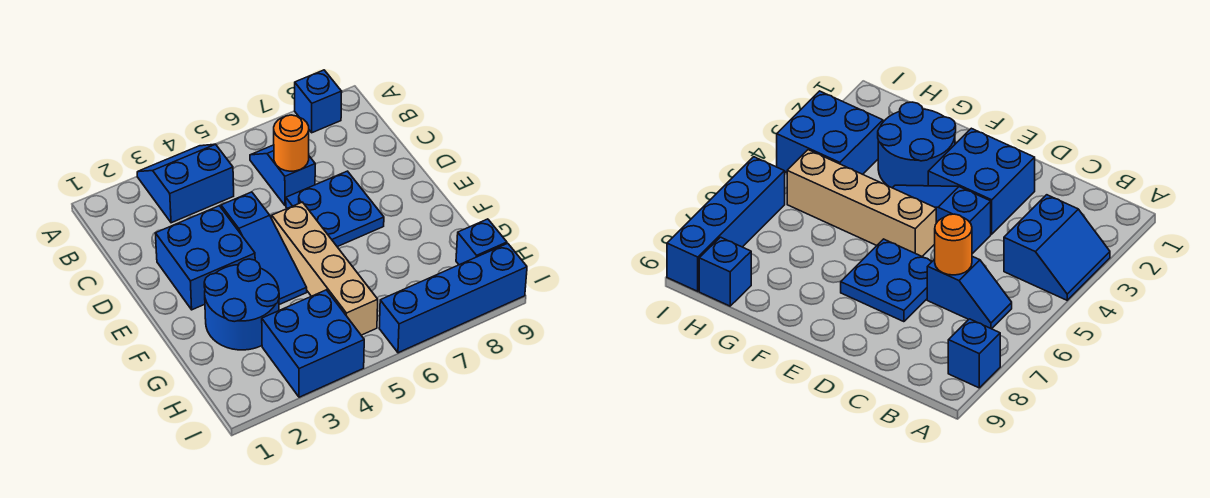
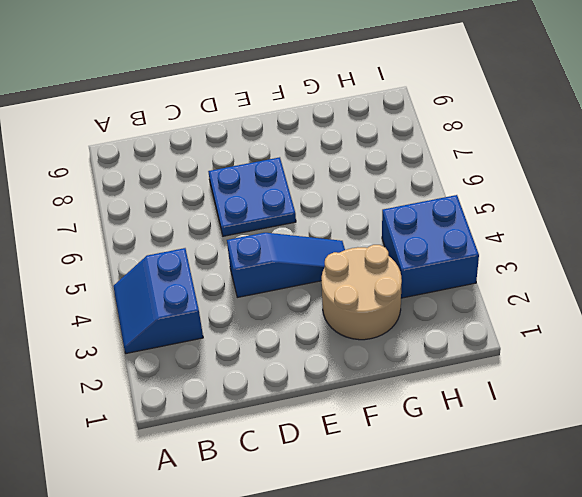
tan 2x2 round brick [321,245,402,340] -> blue 2x2 round brick [204,259,279,350]
none -> blue 1x1 brick [295,70,342,133]
none -> blue 1x2 slope [250,145,315,206]
none -> blue 2x2 brick [155,206,255,310]

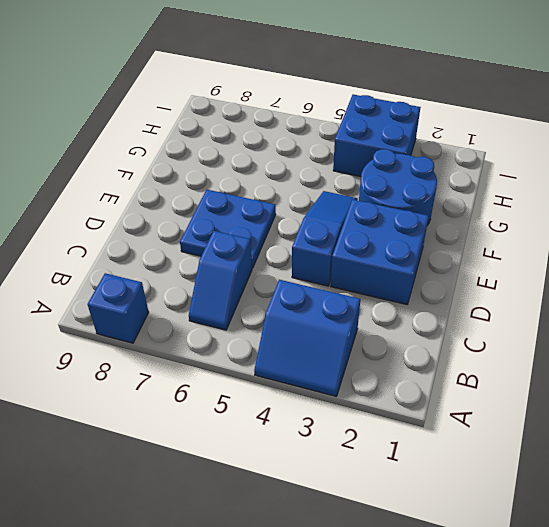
none -> tan 1x4 brick [272,202,378,335]
none -> blue 1x1 brick [456,219,507,265]
none -> blue 1x4 brick [379,243,527,353]

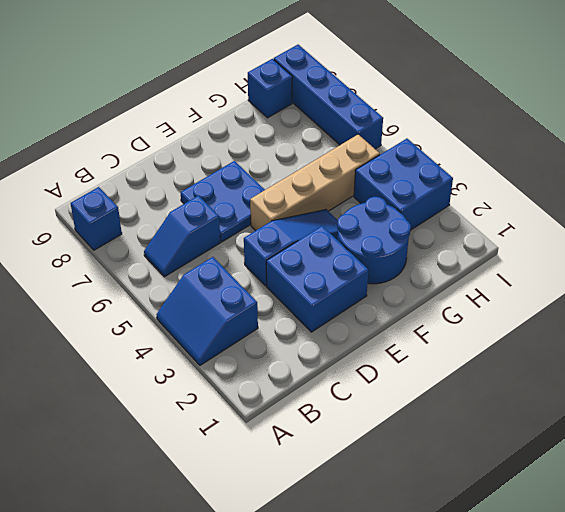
none -> orange 1x1 round brick [274,115,309,171]

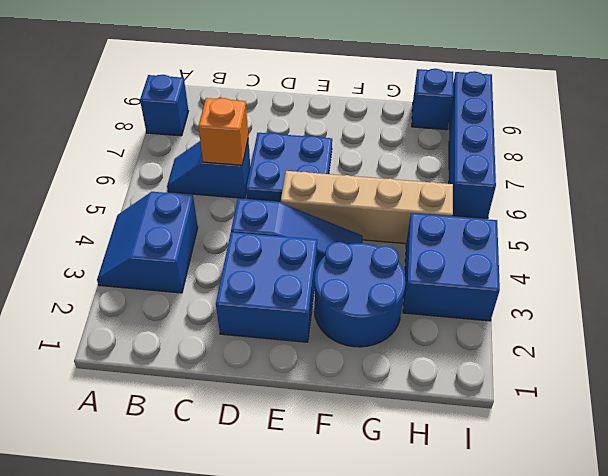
orange 1x1 brick [198,98,248,165] -> orange 1x1 round brick [274,115,309,171]

